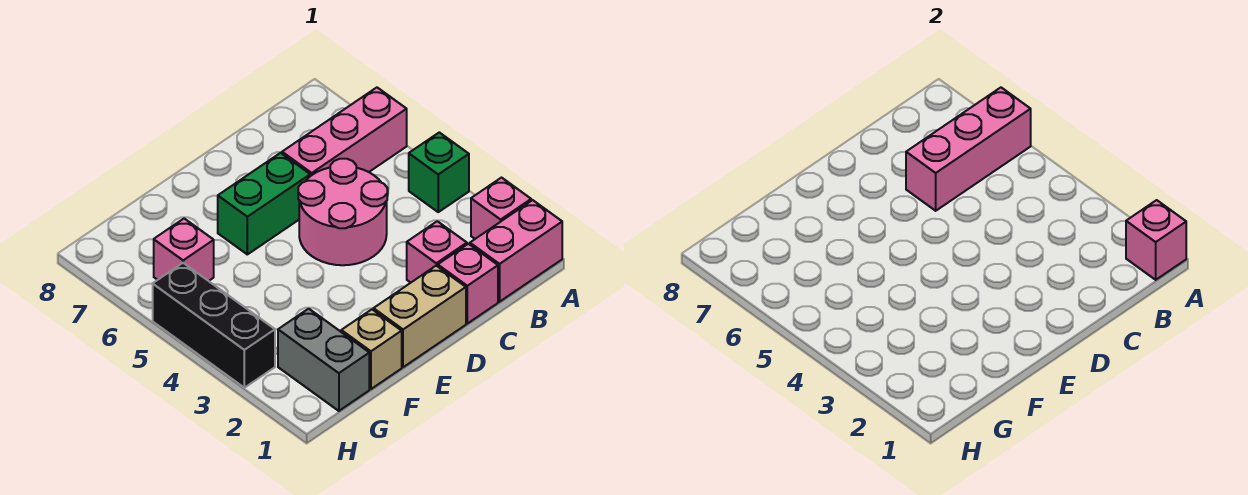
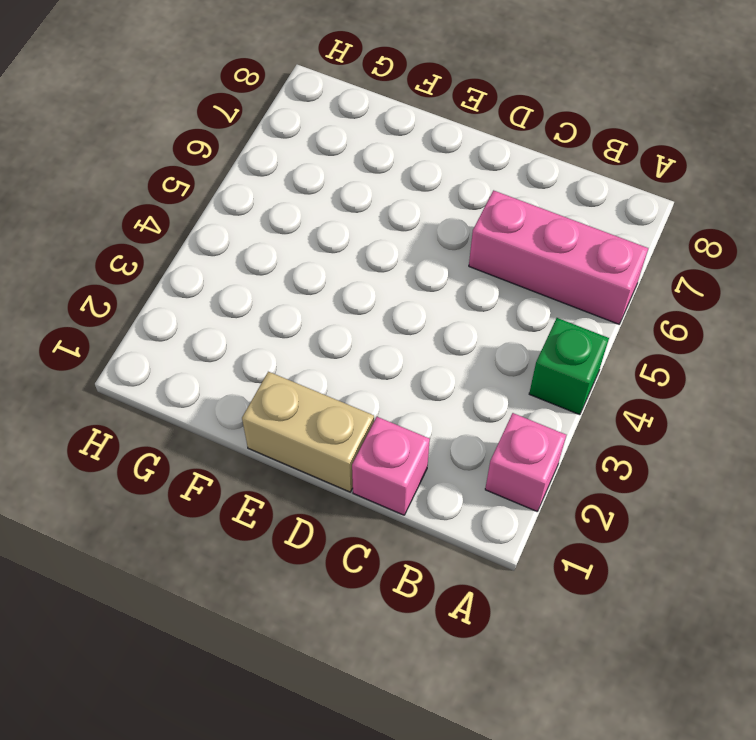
none -> pink 1x2 brick [470,200,562,302]
none -> pink 1x1 brick [407,221,467,283]
none -> pink 2x2 round brick [298,159,388,265]

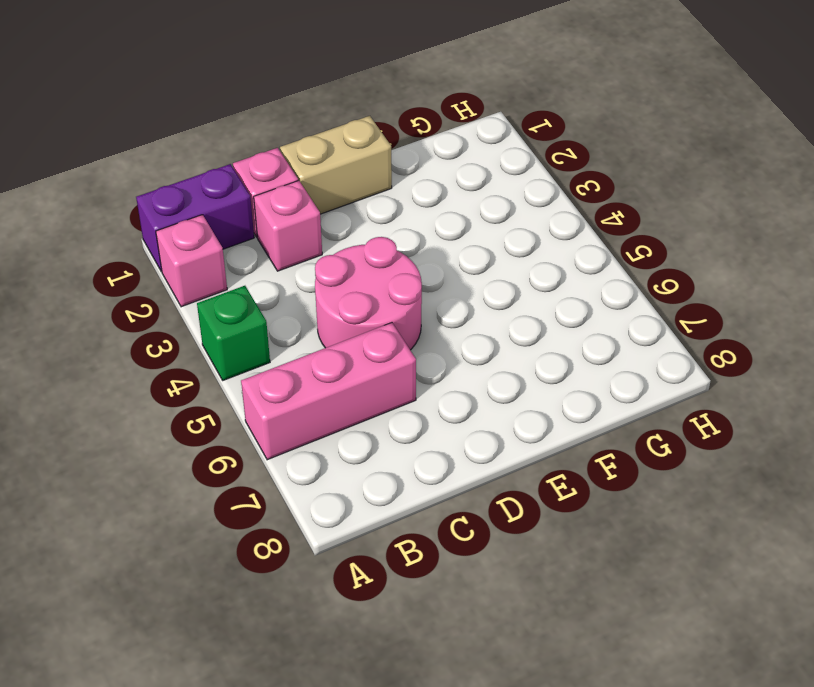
purple 1x2 brick [136,164,254,271] -> pink 1x2 brick [470,200,562,302]
none -> green 1x2 brick [218,153,310,254]
none -> tan 1x1 brick [341,310,402,389]
none -> grey 1x2 brick [278,309,369,411]

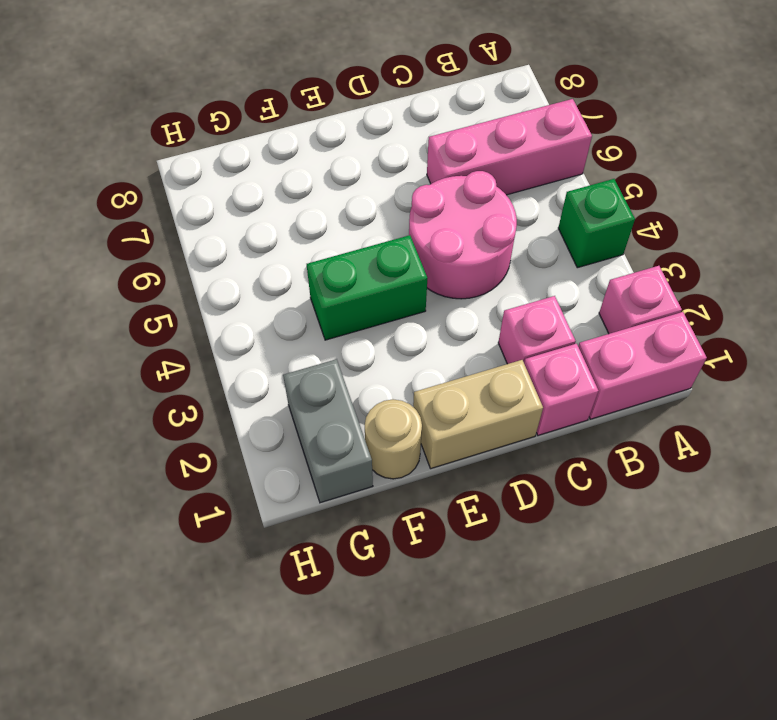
green 1x2 brick [307,235,427,340] -> green 1x2 brick moved to [218,153,310,254]
tan 1x1 round brick [365,399,422,479] -> tan 1x1 brick [341,310,402,389]
none -> pink 1x1 brick [154,219,214,281]
none -> black 1x3 brick [153,263,275,388]
none -> pink 1x1 brick [1126,200,1186,280]

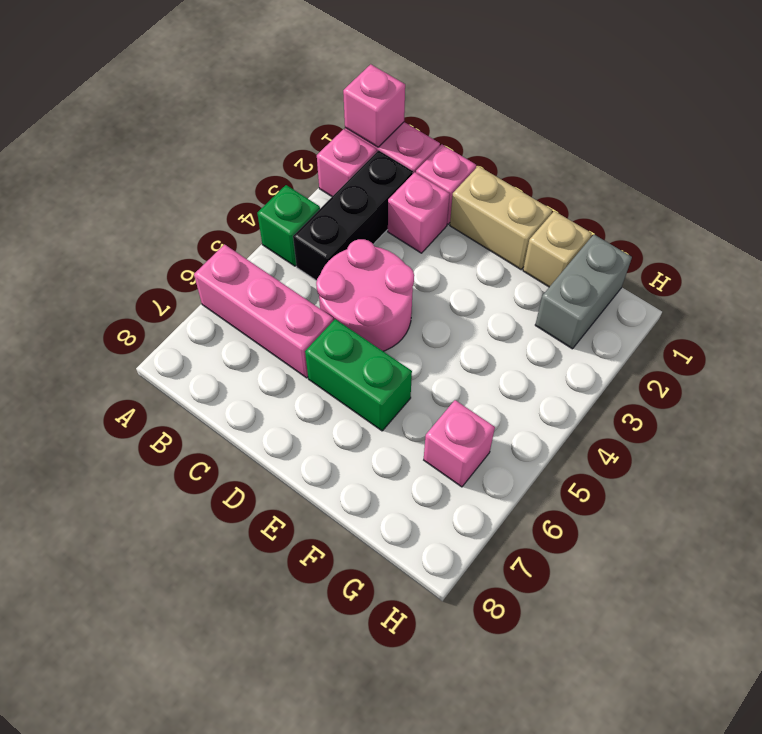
black 1x3 brick [293,150,413,281] -> black 1x3 brick moved to [153,263,275,388]
none -> pink 1x3 brick [906,88,1031,211]

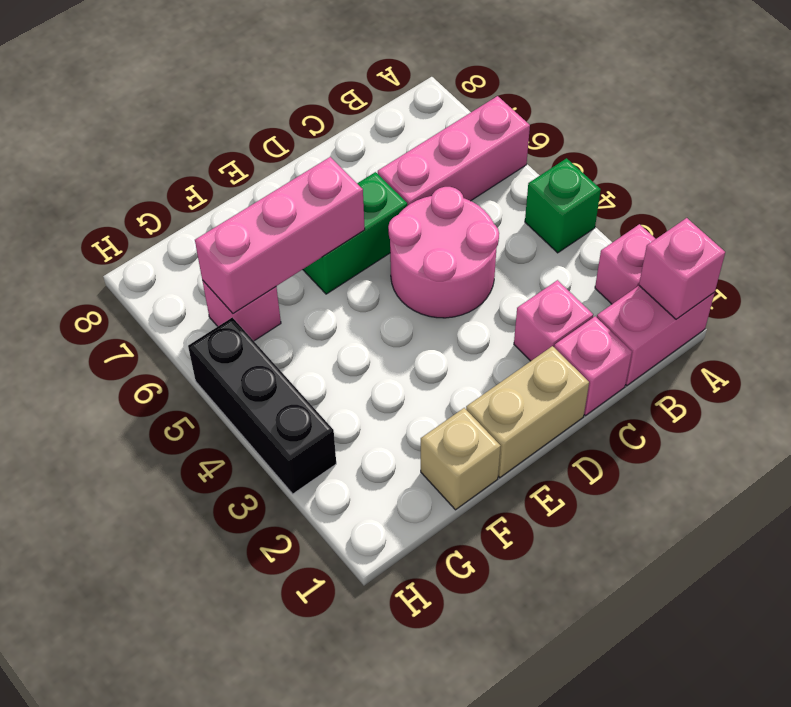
pink 1x3 brick [195,157,365,314] -> pink 1x3 brick moved to [906,88,1031,211]
none -> grey 1x2 brick [278,309,369,411]

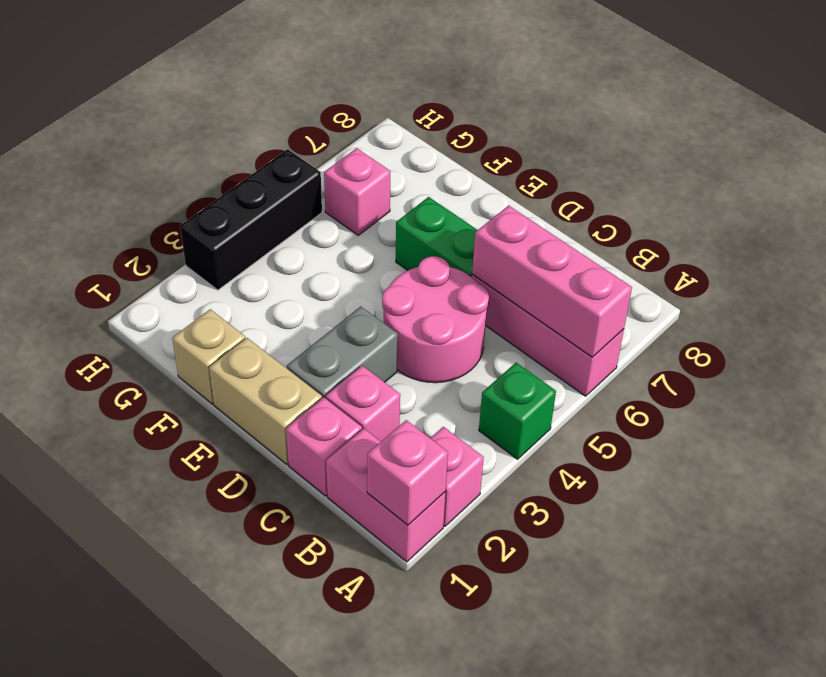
grey 1x2 brick [287,306,398,398] -> grey 1x2 brick moved to [278,309,369,411]

